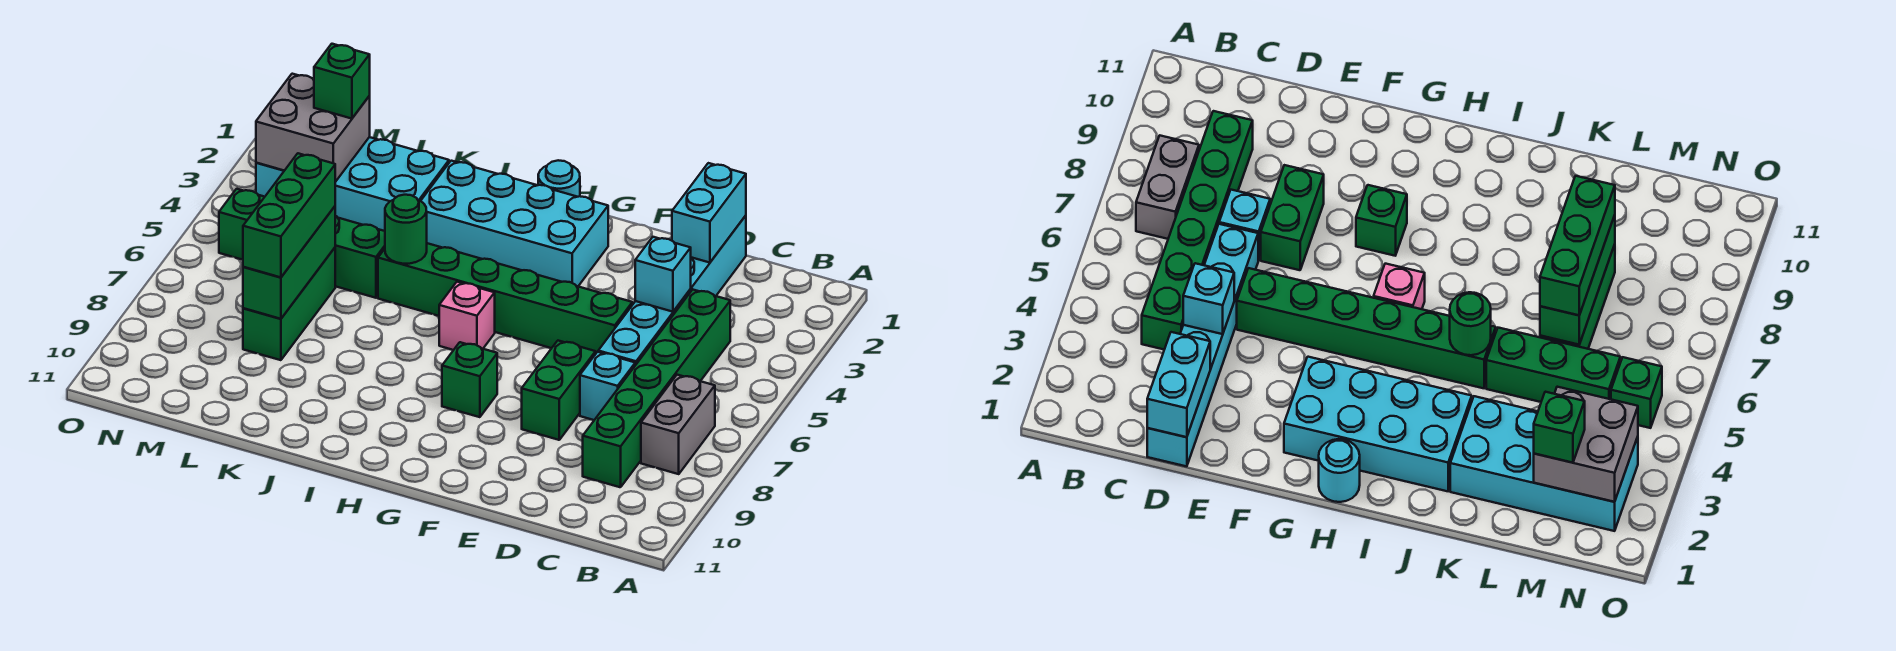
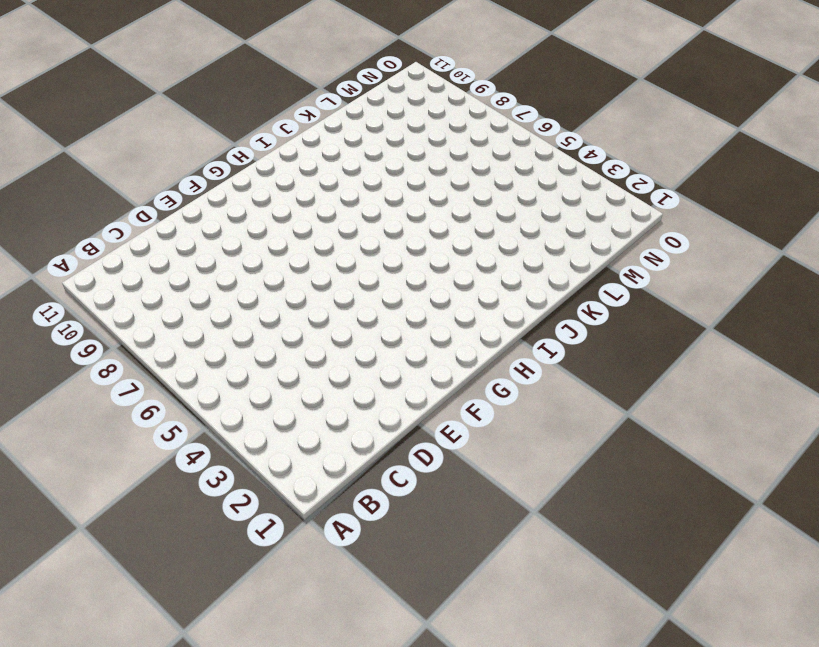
none -> grey 1x2 brick [641,375,715,474]
none -> green 1x6 brick [583,290,730,487]
none -> cyan 1x6 brick [598,216,746,365]

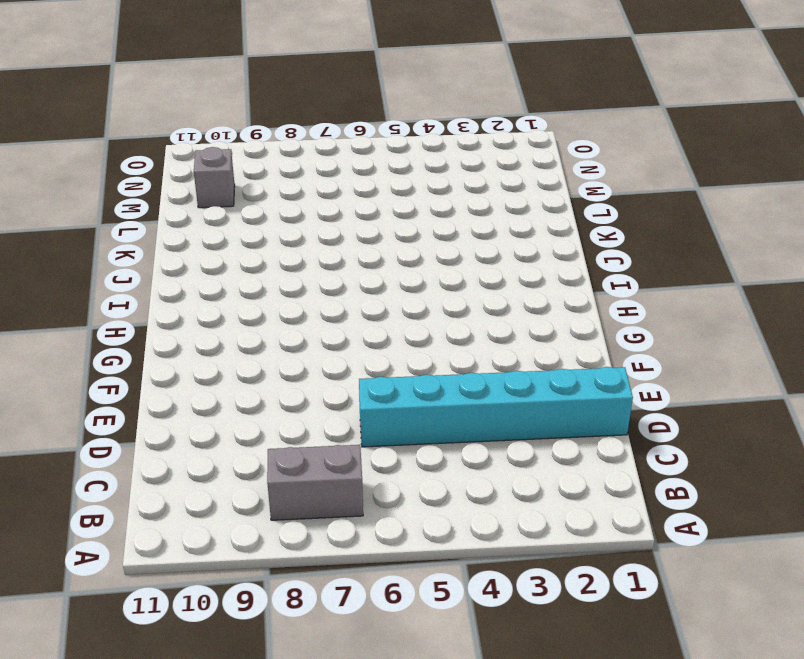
grey 1x1 brick [194,147,235,208] -> none
none -> green 1x6 brick [583,290,730,487]
none -> cyan 1x1 brick [580,352,635,420]
none -> green 1x6 brick [378,243,632,353]

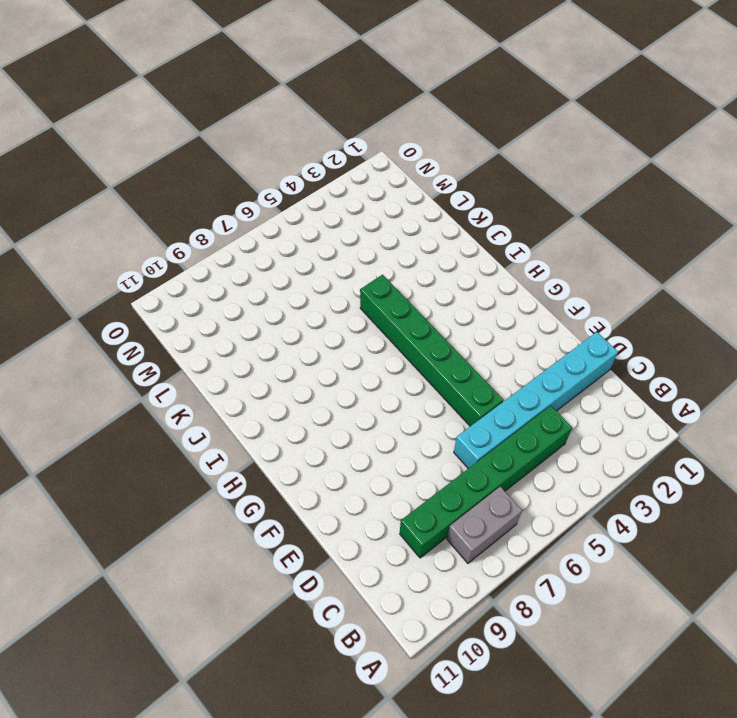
none -> cyan 1x1 brick [580,352,635,420]
none -> green 1x2 brick [522,341,596,440]
none -> cyan 2x4 brick [421,161,608,286]

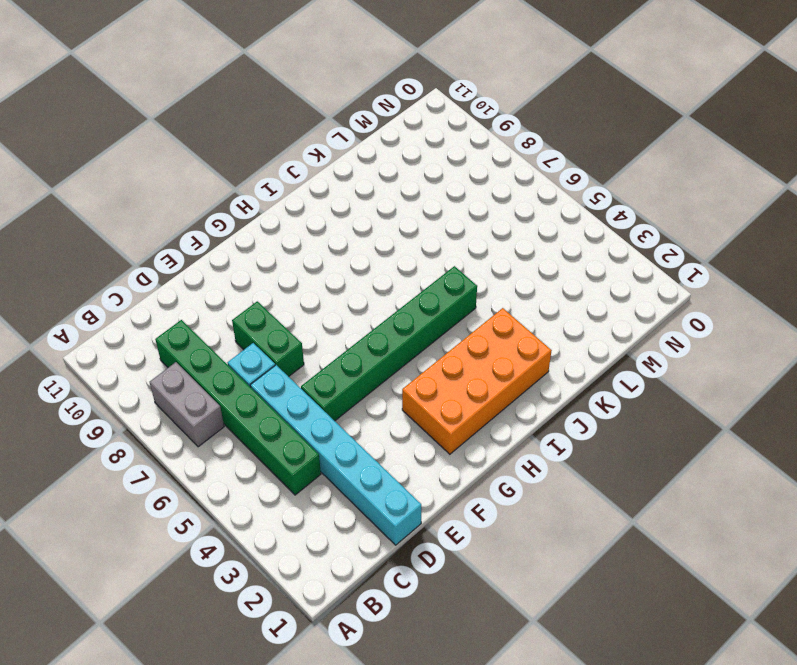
orange 2x4 brick [402,308,552,454] -> cyan 2x4 brick [421,161,608,286]
none -> green 1x1 brick [442,342,497,417]
none -> cyan 1x1 round brick [538,160,580,197]
none -> pink 1x1 brick [439,282,495,350]

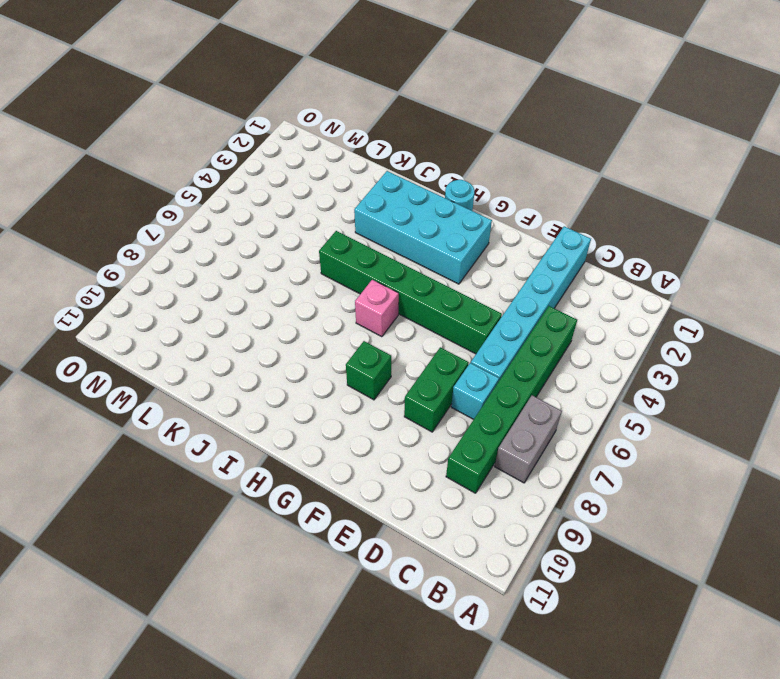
none -> cyan 2x4 brick [256,137,449,231]
none -> green 1x3 brick [335,216,385,298]
none -> green 1x3 brick [243,248,335,360]

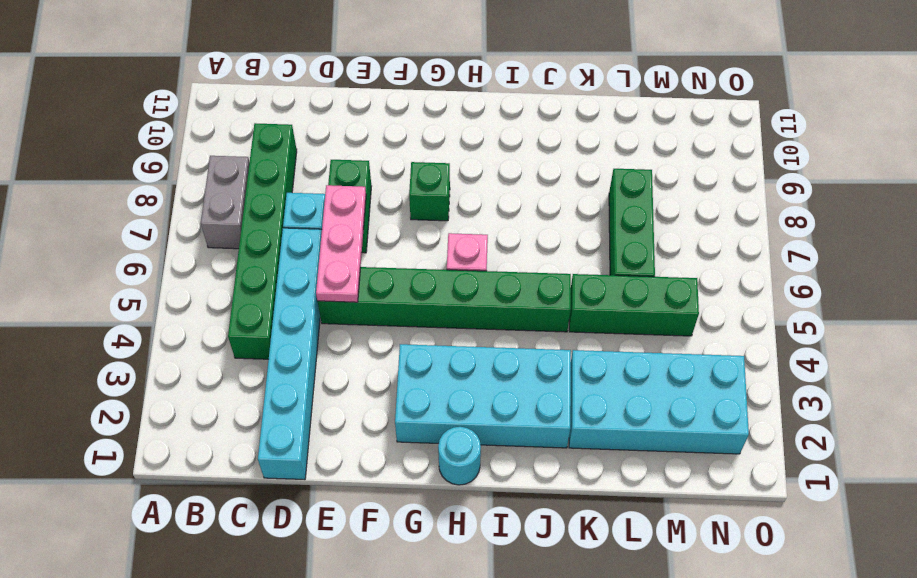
pink 1x3 plate [316,185,366,302] -> none
none -> green 1x1 brick [219,189,264,260]
none -> cyan 1x2 brick [672,163,746,263]
none -> cyan 1x1 brick [635,237,691,312]

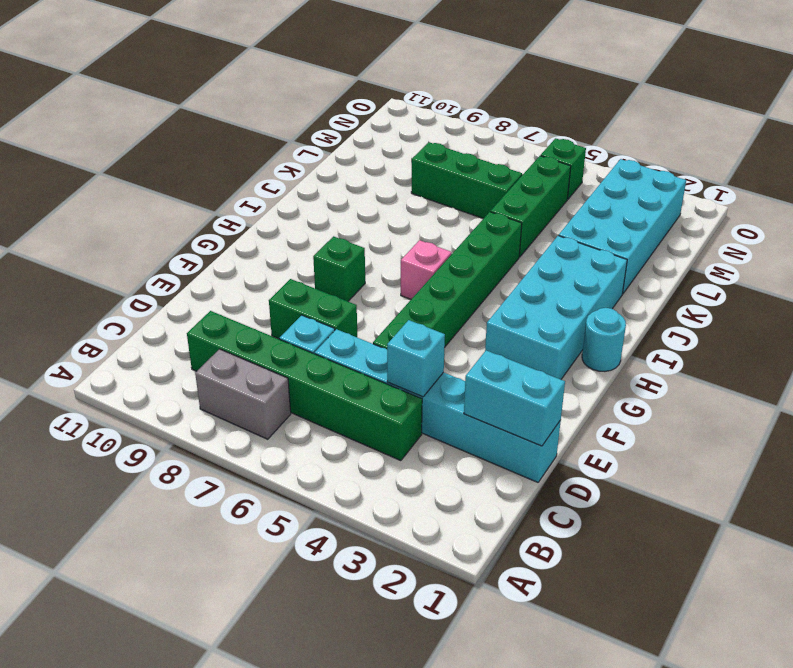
none -> green 1x1 round brick [385,195,427,264]
none -> green 1x3 brick [243,206,335,319]
none -> grey 2x2 brick [256,74,370,182]

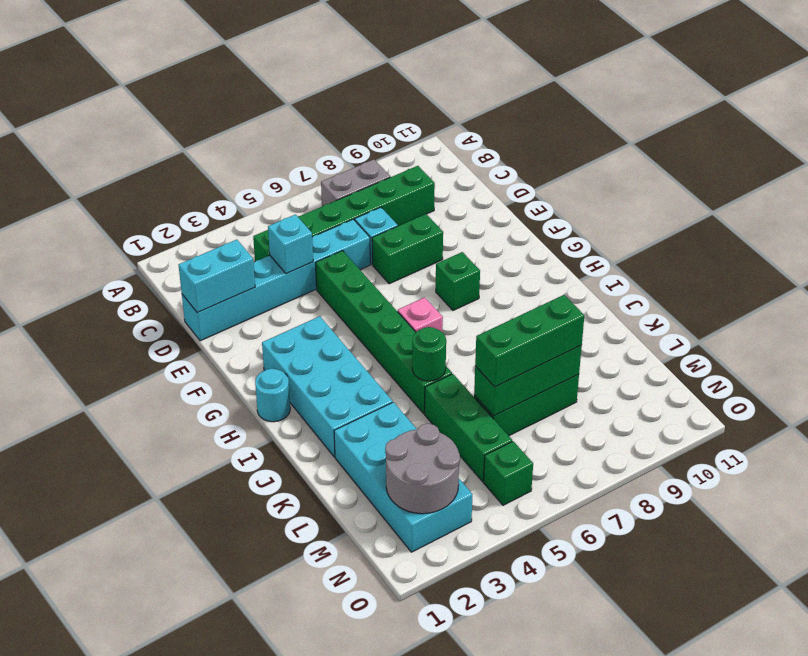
grey 2x2 round brick [385,424,460,514] -> grey 2x2 brick [256,74,370,182]
none -> green 1x1 brick [314,44,370,119]

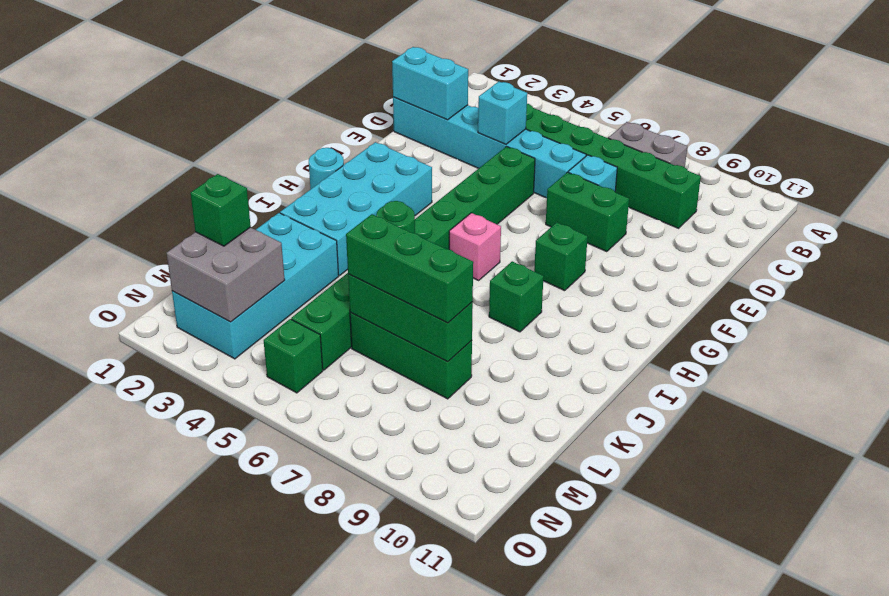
green 1x1 brick [489,261,544,332] -> none

